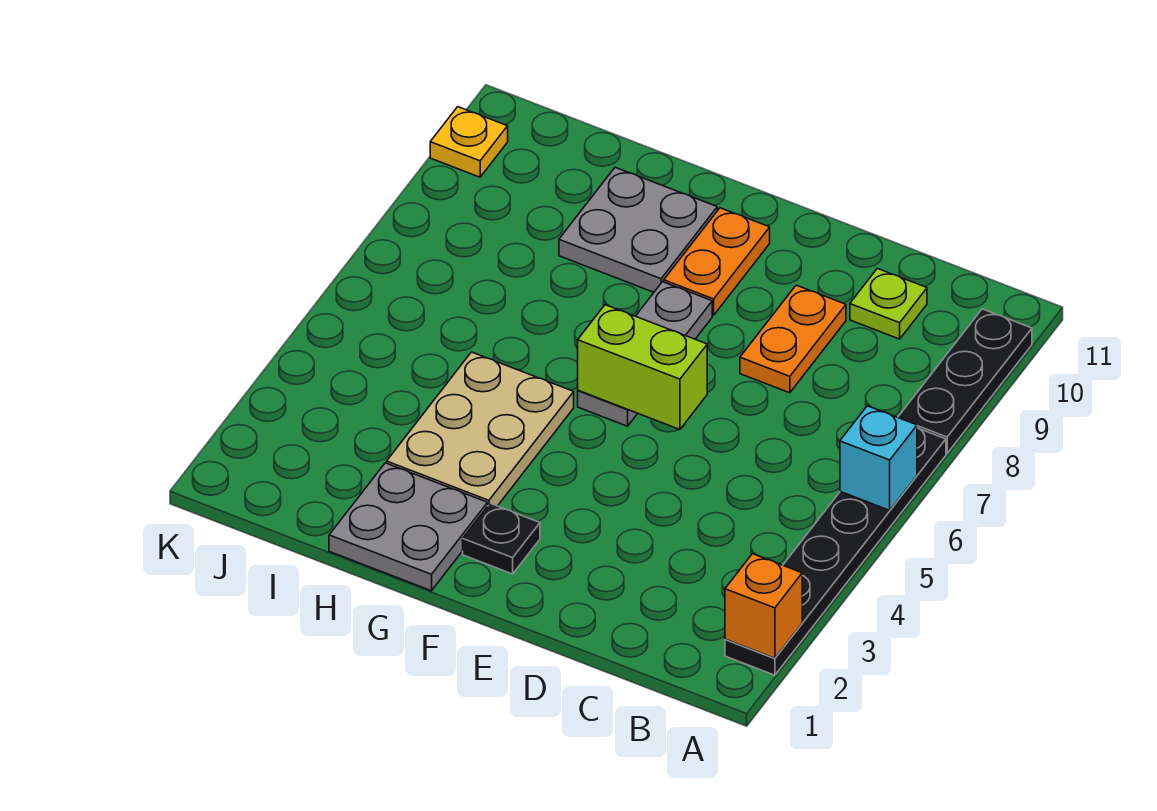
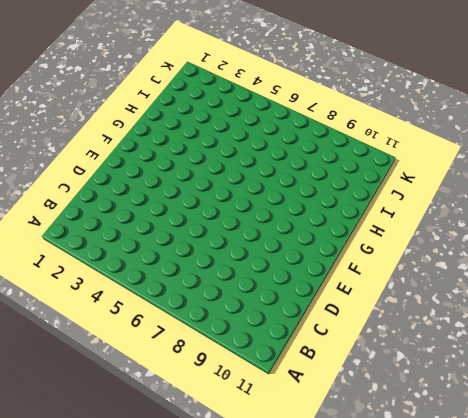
none -> black 1x6 plate [725,428,946,675]
none -> black 1x3 plate [898,309,1032,453]
none -> lime 1x1 plate [850,269,927,339]

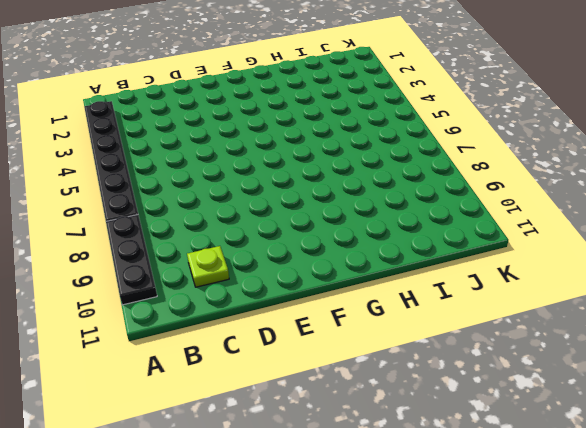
none -> orange 1x2 plate [740,285,846,393]
none -> black 1x1 plate [463,503,540,574]
none -> grey 1x3 plate [578,282,712,426]

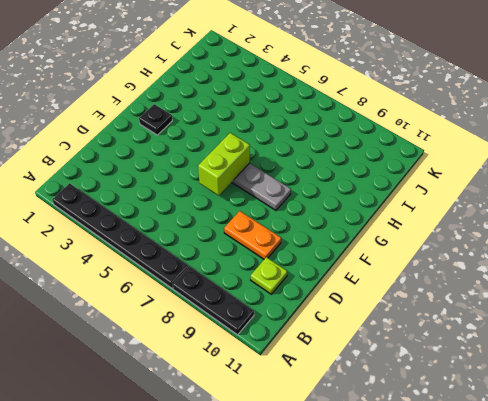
none -> orange 1x2 plate [664,208,770,315]
none -> grey 2x2 plate [329,463,488,591]
none -> tan 2x3 plate [387,352,574,506]

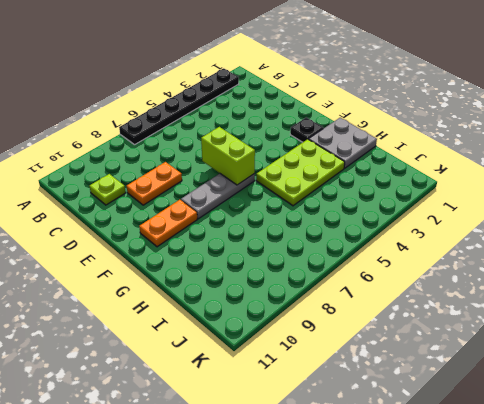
lime 2x3 plate [256,139,345,206] -> tan 2x3 plate [387,352,574,506]
none -> black 1x3 plate [898,309,1032,453]
none -> grey 2x2 plate [559,167,717,292]
none -> yellow 1x1 plate [430,107,508,177]

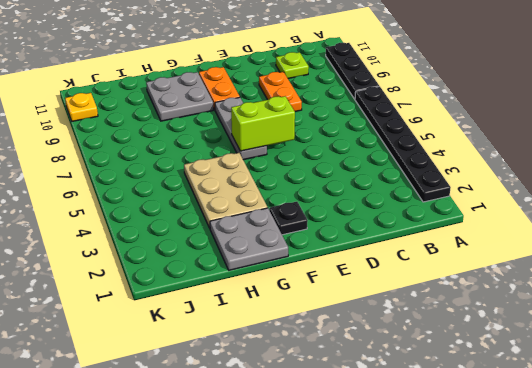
none -> orange 1x1 brick [725,554,802,658]
none -> cyan 1x1 brick [840,406,917,510]

